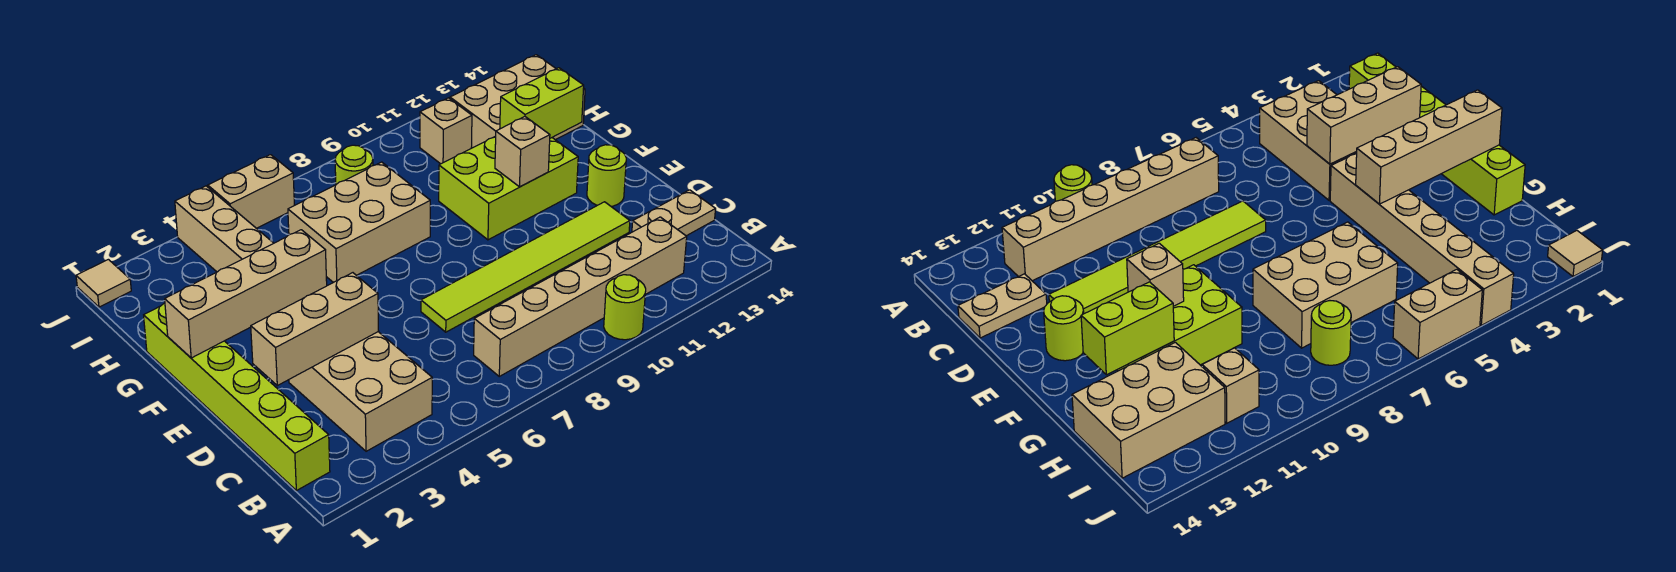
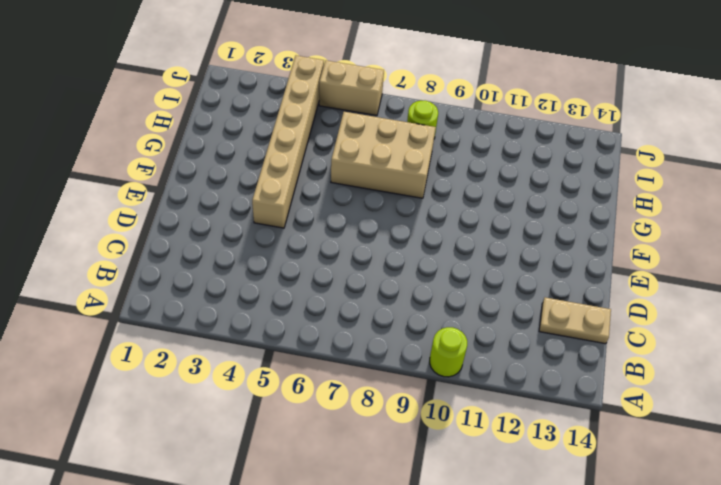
none -> lime 1x6 brick [144,303,330,491]
none -> tan 2x3 brick [289,332,432,451]
none -> tan 1x6 brick [474,217,687,376]

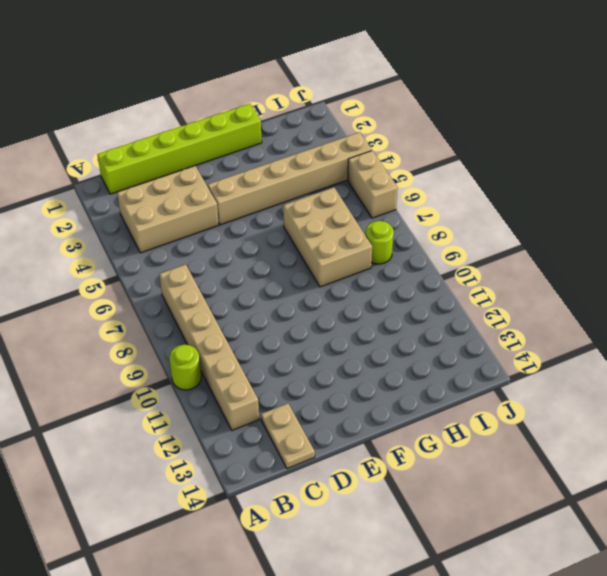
none -> lime 1x6 tile [421,202,630,332]
none -> lime 1x1 round brick [587,145,626,206]
none -> lime 2x3 brick [439,136,578,240]

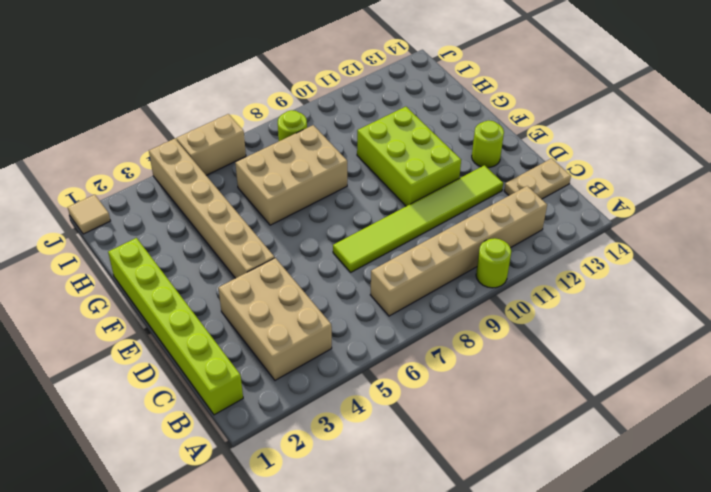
lime 2x3 brick [357,107,461,206] -> lime 2x3 brick turned to [439,136,578,240]
none -> tan 2x3 brick [450,55,585,148]
none -> tan 1x1 brick [420,98,472,164]
none -> tan 1x3 brick [251,273,378,386]

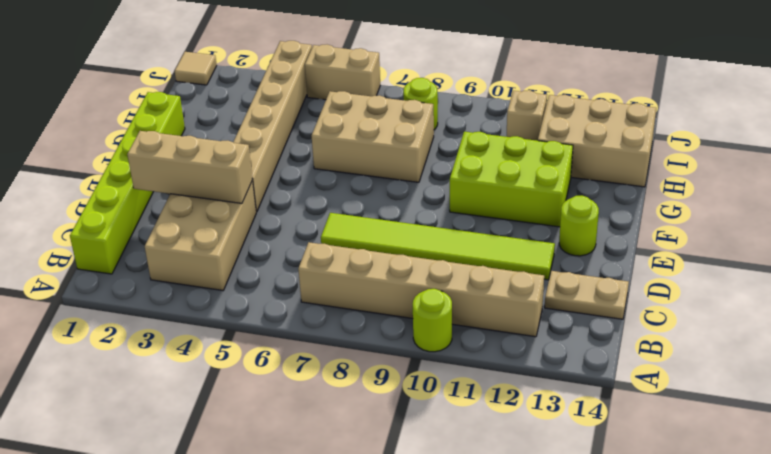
none -> tan 1x4 brick [165,230,327,358]
none -> tan 1x1 brick [495,117,550,187]
none -> lime 1x2 brick [500,68,584,138]

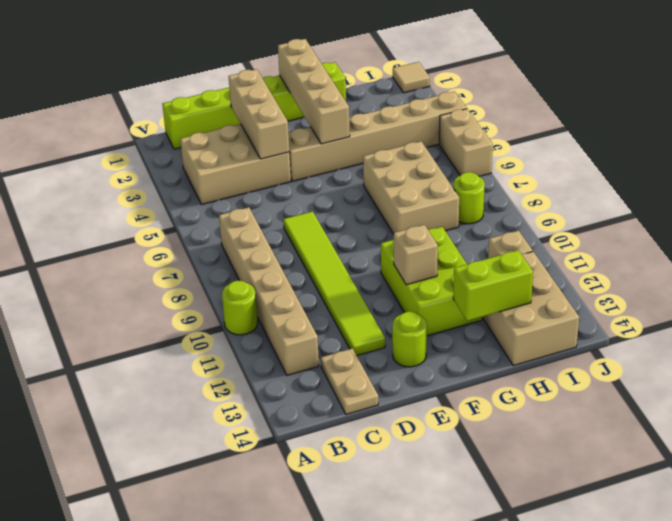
lime 1x2 brick [453,250,533,321] -> lime 1x2 brick turned to [500,68,584,138]

